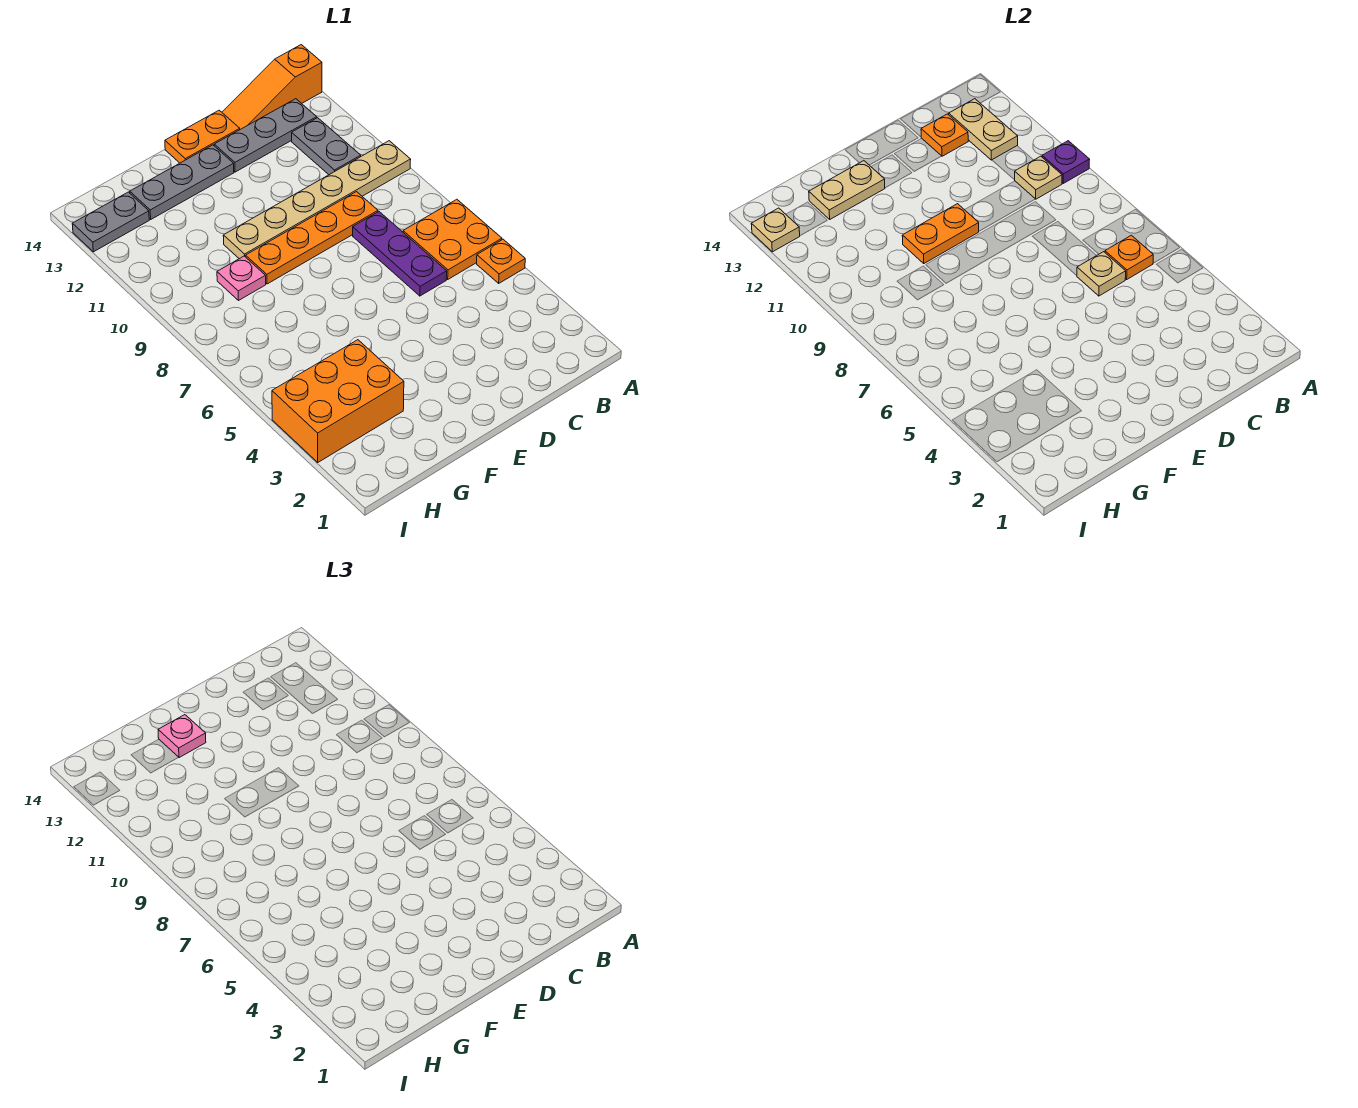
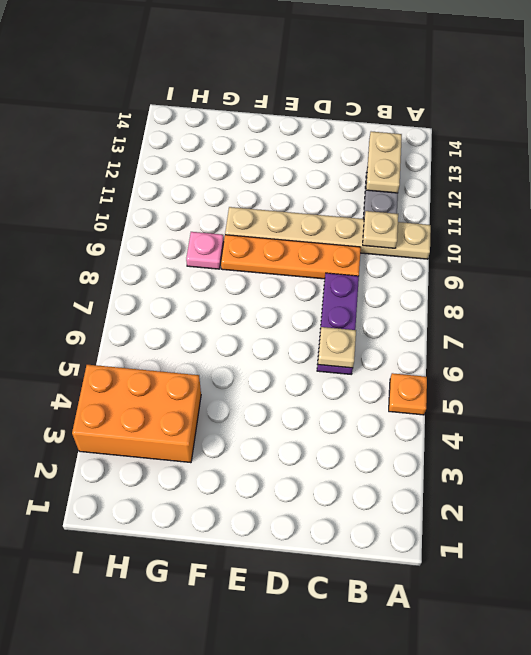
none -> orange 2x2 plate [403,199,502,279]
none -> orange 1x3 slope [222,45,322,129]
none -> grey 1x3 plate [214,99,317,172]

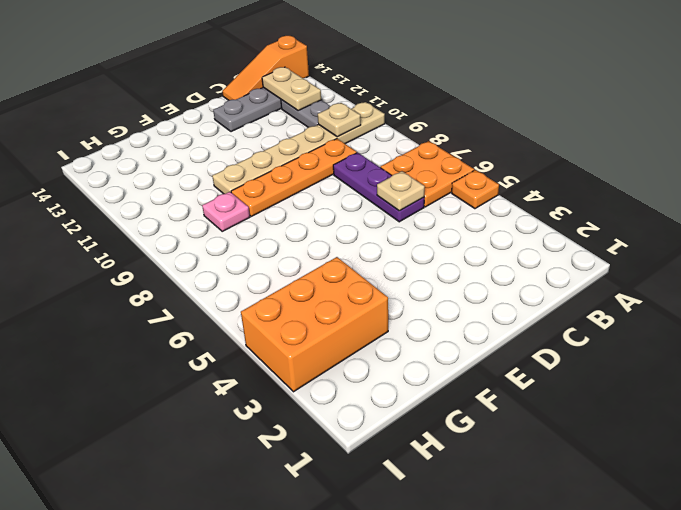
none -> orange 1x2 plate [165,110,240,163]
none -> grey 1x3 plate [130,145,234,219]
none -> grey 1x2 plate [72,192,149,252]

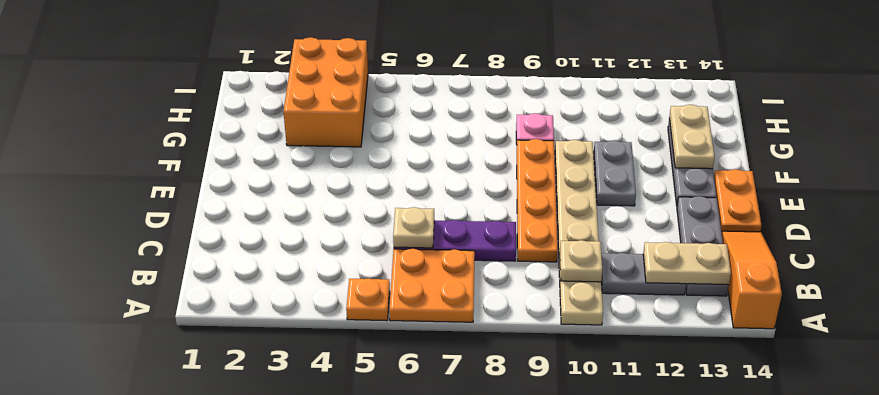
grey 1x2 plate [594,140,636,206] -> grey 1x2 plate moved to [72,192,149,252]
none -> purple 1x1 plate [1042,141,1090,183]
none -> orange 1x1 plate [1105,235,1153,279]
none -> orange 1x1 plate [921,114,968,156]

